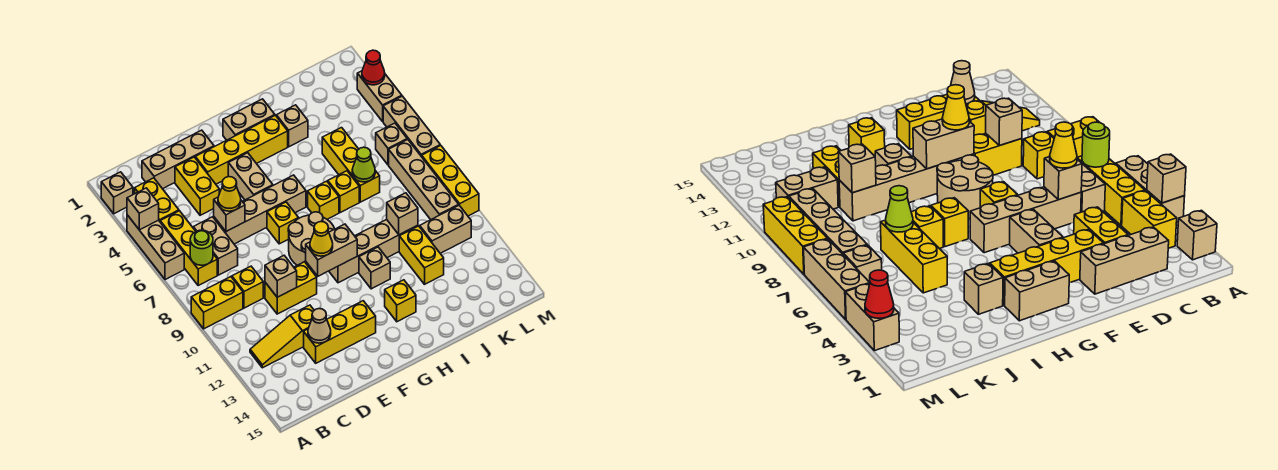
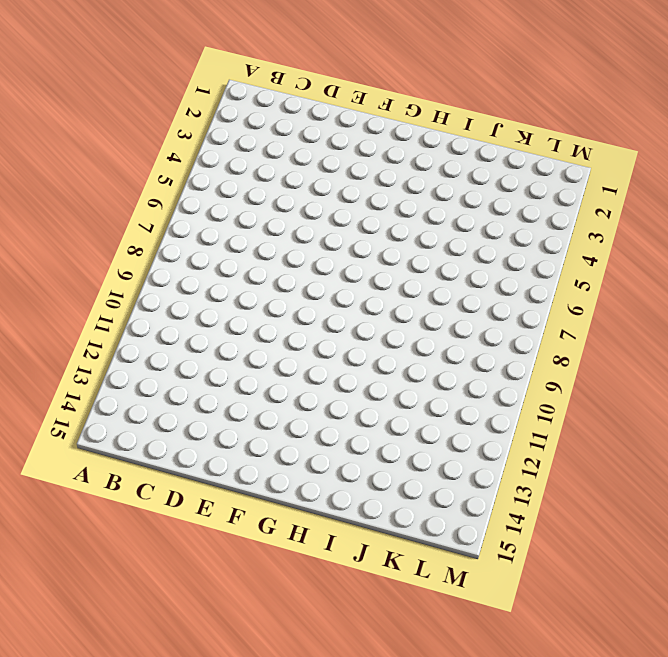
none -> tan 1x1 brick [101,172,133,214]
none -> tan 1x3 brick [127,215,184,280]
none -> yellow 1x2 brick [191,277,243,329]
none -> yellow 1x2 brick [135,178,179,221]

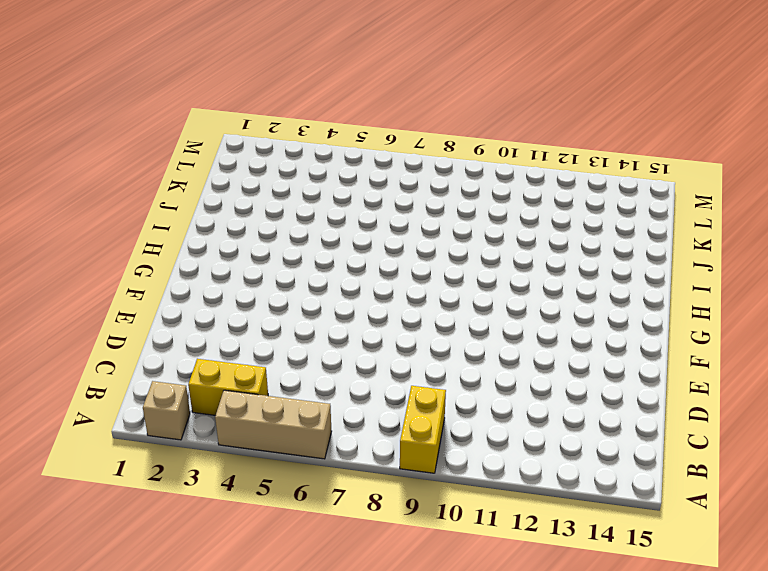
none -> yellow 1x3 brick [160,211,217,285]
none -> yellow 1x3 slope [250,305,314,368]
none -> tan 1x3 brick [142,130,214,189]
none -> tan 1x2 brick [193,217,238,275]

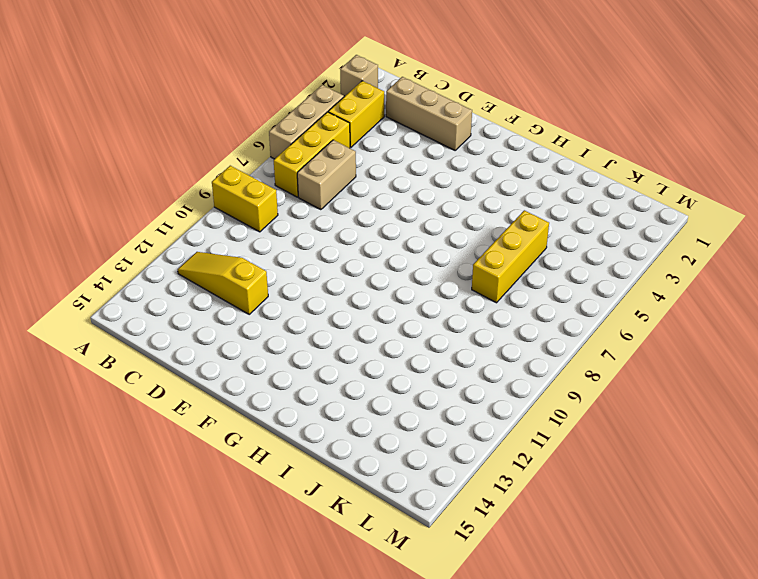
none -> yellow 1x1 brick [232,266,263,308]
none -> yellow 1x2 brick [175,157,219,215]
none -> tan 1x4 brick [214,175,306,244]
none -> yellow 1x2 brick [265,262,317,314]

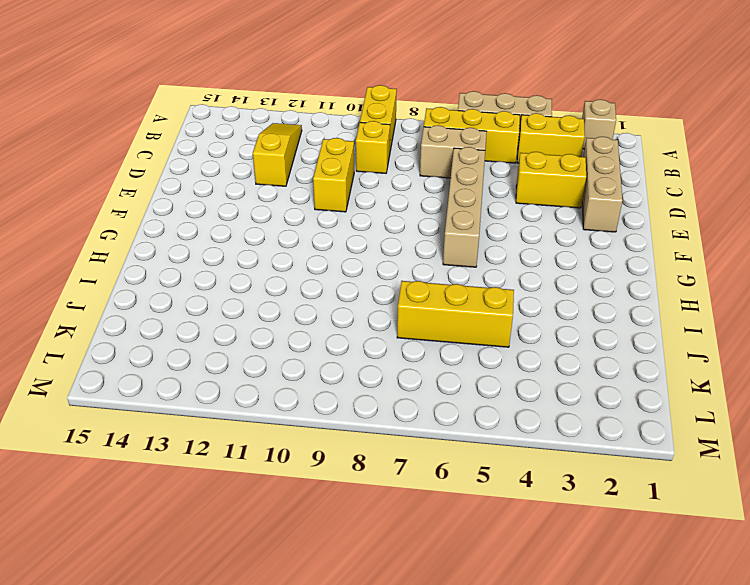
none -> yellow 1x3 brick [304,301,376,363]
none -> yellow 1x4 brick [195,115,288,184]
none -> tan 1x2 brick [228,153,273,200]
none -> yellow 1x1 brick [267,202,299,244]

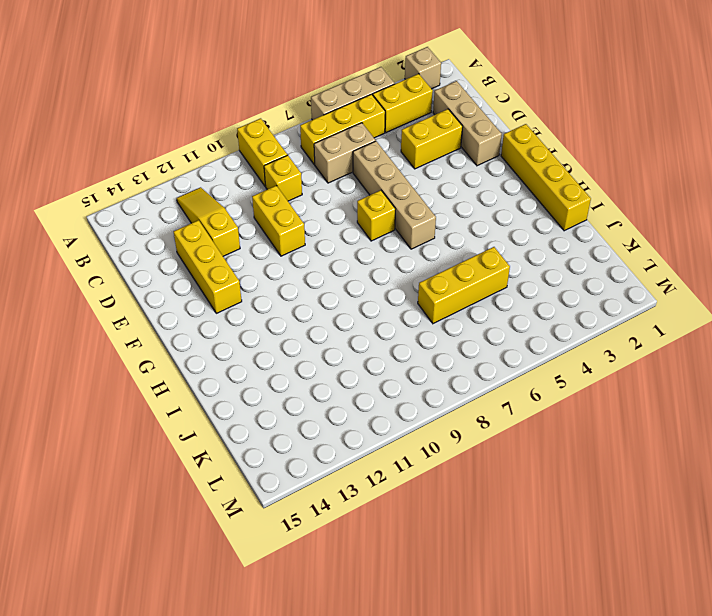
yellow 1x4 brick [501,124,591,231] -> yellow 1x4 brick moved to [195,115,288,184]
none -> tan 1x2 brick [228,153,273,200]
none -> tan 2x2 round brick [288,212,334,270]
none -> tan 1x2 brick [223,99,275,140]
none -> tan 1x4 brick [329,219,418,283]

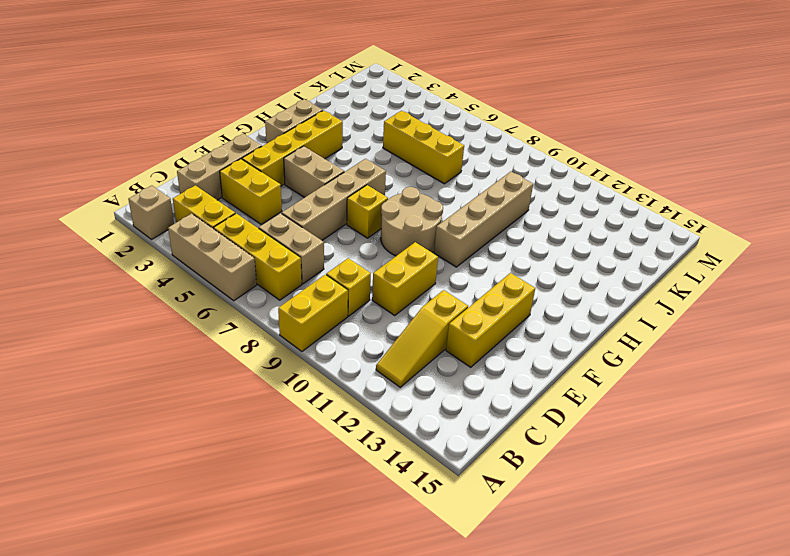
none -> yellow 1x1 brick [308,181,339,219]
none -> tan 1x1 brick [359,247,390,289]
none -> yellow 1x1 brick [385,280,416,322]
none -> tan 1x1 brick [276,105,308,147]

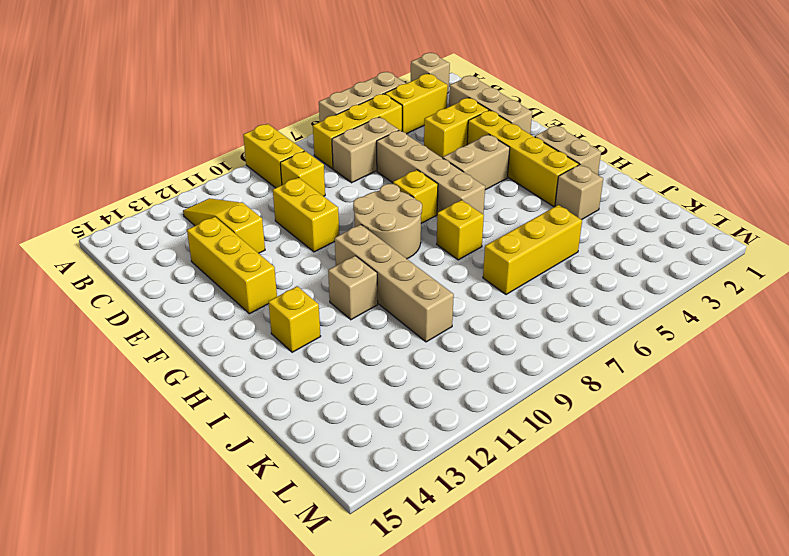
none -> yellow 1x1 brick [328,171,359,213]
none -> yellow 1x2 brick [399,226,444,284]
none -> tan 1x2 brick [420,205,471,253]
none -> tan 1x1 brick [376,123,407,165]

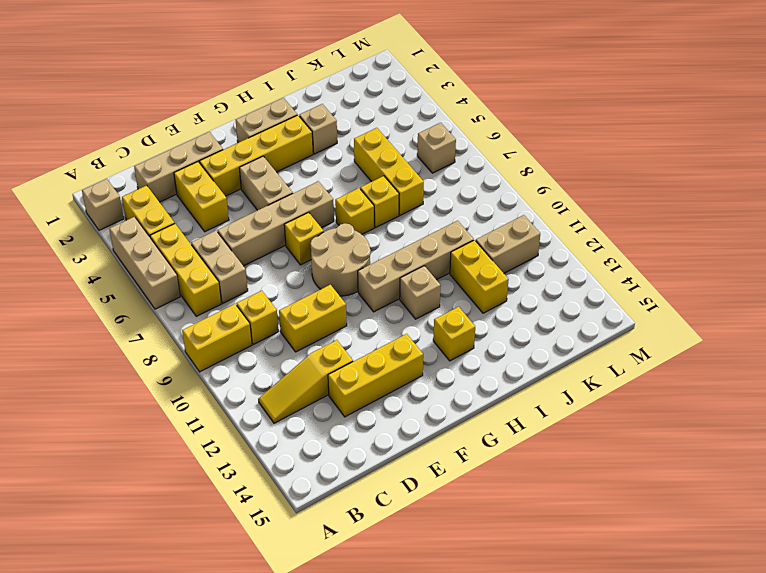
none -> tan 1x4 brick [389,139,459,220]
none -> tan 1x2 brick [357,71,402,121]
none -> tan 1x3 brick [383,96,440,157]
none -> yellow 1x3 brick [422,145,479,216]

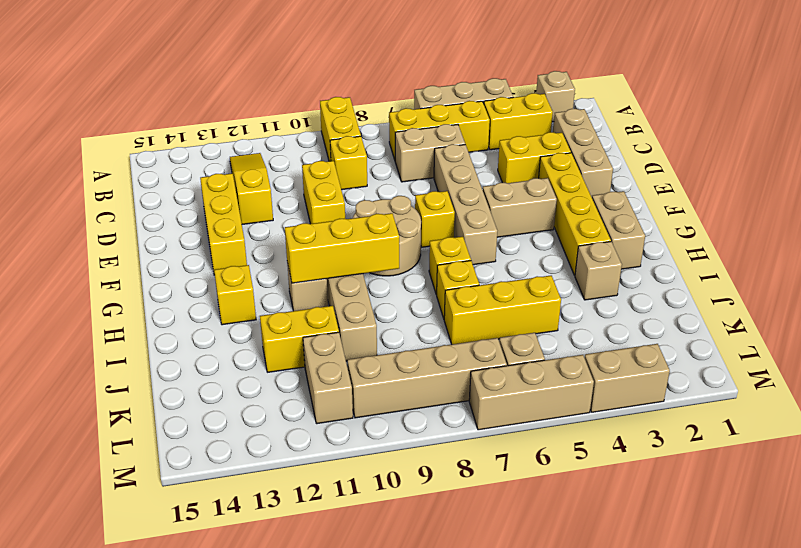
yellow 1x3 brick [285,213,399,283] -> yellow 1x3 brick moved to [422,145,479,216]
none -> tan 1x1 brick [127,188,159,230]
none -> lime 1x1 round brick [190,230,213,265]
none -> tan 1x1 brick [214,197,245,231]
none -> tan 1x1 brick [265,256,297,297]

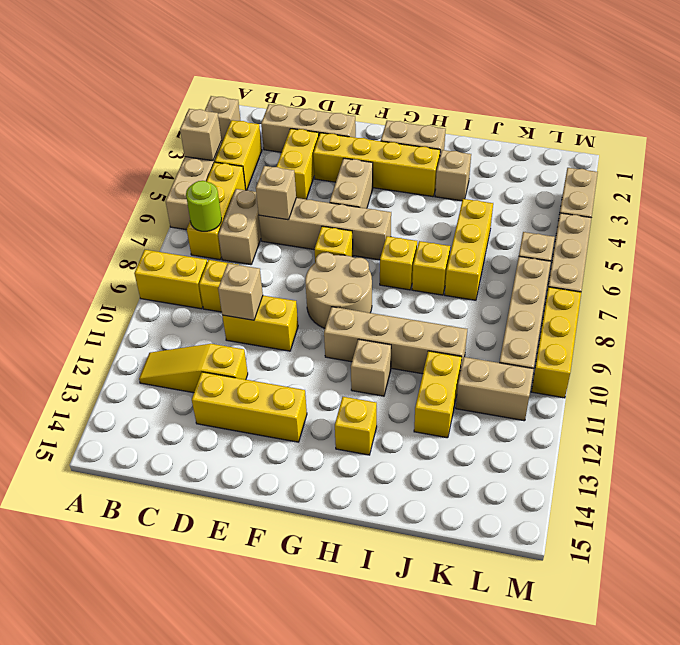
none -> tan 1x1 cone [308,309,331,343]
none -> tan 1x2 brick [306,224,357,276]
none -> lime 1x1 cone [352,147,375,182]
none -> tan 1x1 brick [387,193,418,235]

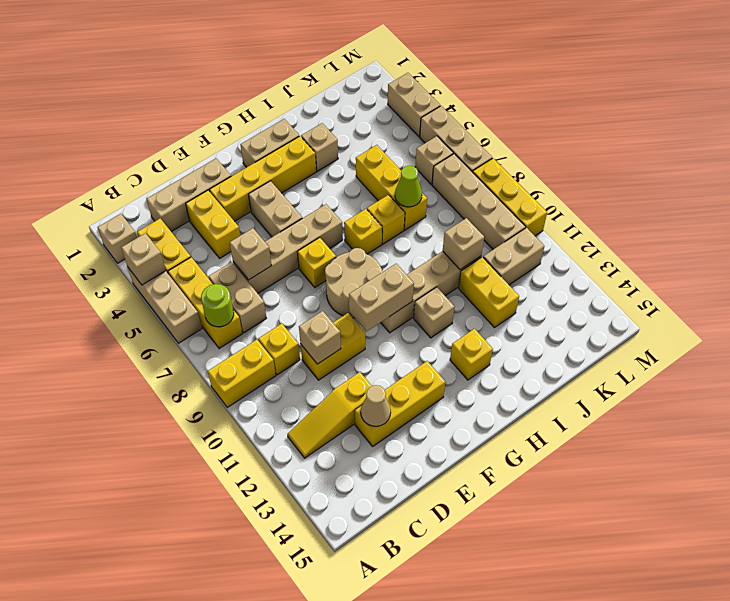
none -> red 1x1 cone [362,50,385,85]
none -> yellow 1x1 cone [218,177,241,211]
none -> yellow 1x1 cone [310,222,333,256]

